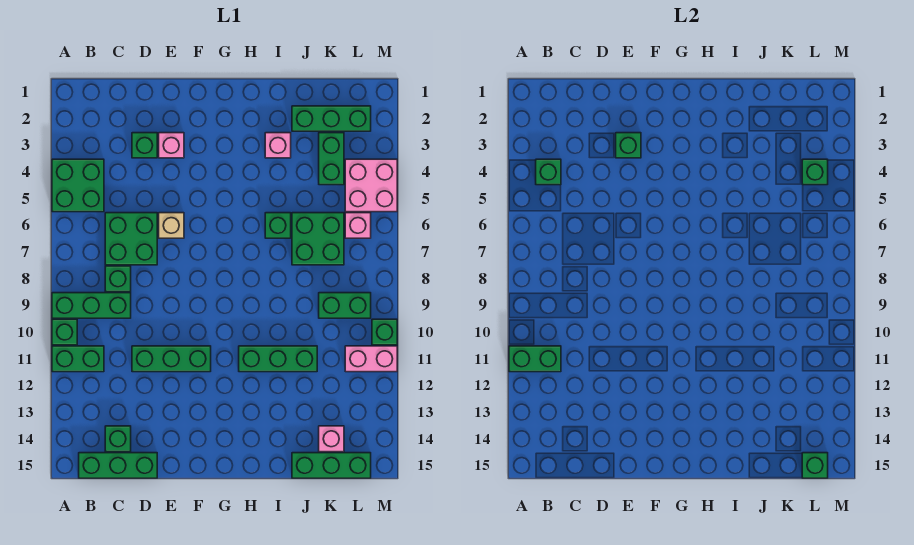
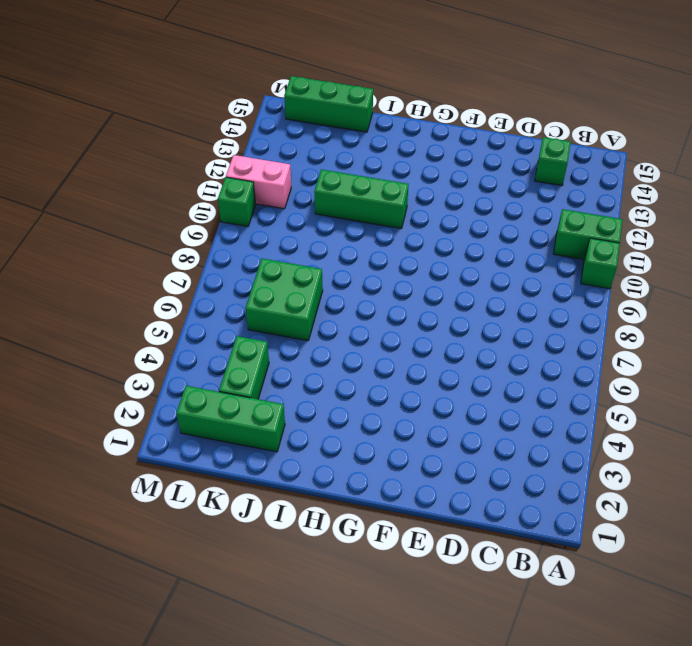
none -> green 2x2 brick [52,159,104,212]
none -> green 1x3 brick [52,293,131,318]
none -> green 1x3 brick [79,453,157,478]
none -> green 2x2 brick [105,213,157,265]

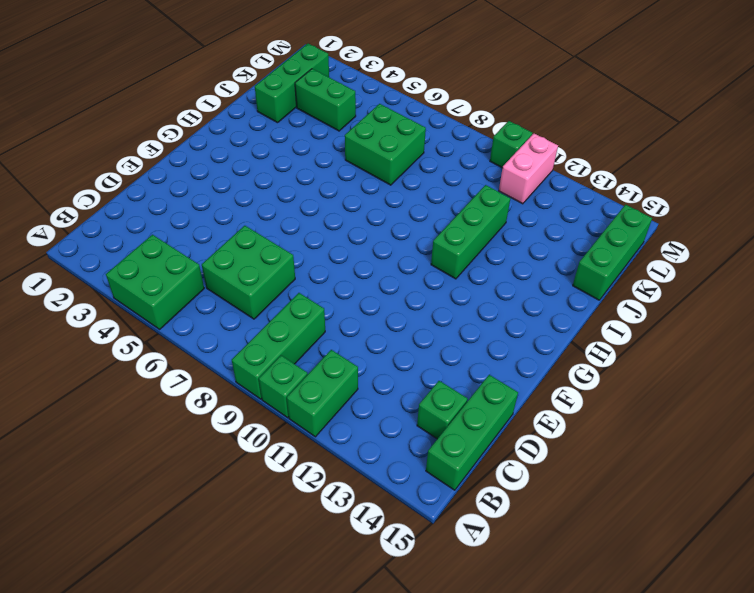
none -> green 1x1 brick [105,266,131,292]
none -> green 1x1 brick [132,133,157,158]
none -> green 1x3 brick [132,346,211,372]
none -> pink 1x1 brick [159,133,184,158]

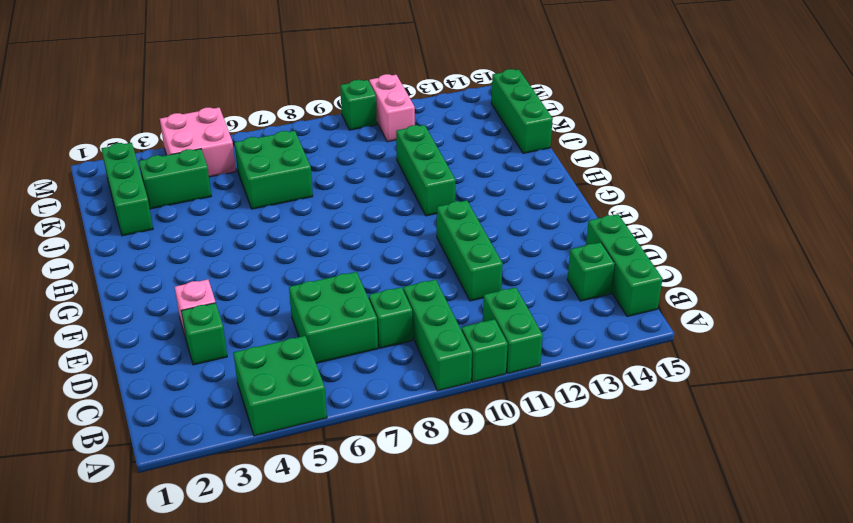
none -> tan 1x1 brick [159,213,184,238]
none -> pink 1x1 brick [265,133,291,158]
none -> green 1x1 brick [265,213,291,238]
none -> green 1x2 brick [319,293,371,318]

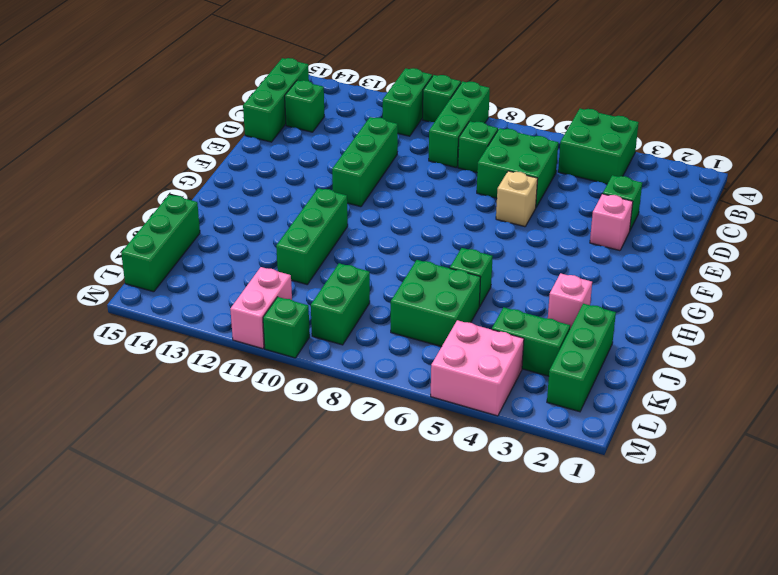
none -> pink 1x1 brick [319,426,344,452]
none -> pink 1x1 brick [345,213,371,238]
none -> green 1x2 brick [509,346,561,372]
none -> green 1x1 brick [536,159,561,185]

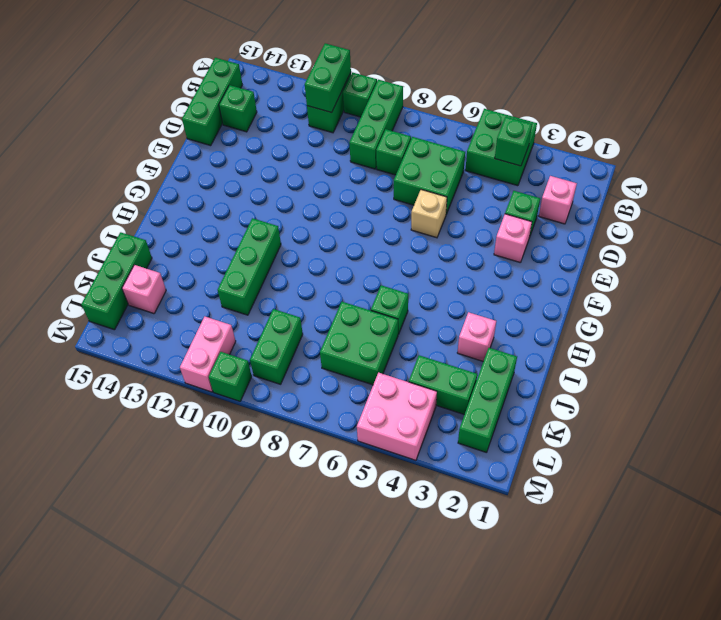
pink 1x1 brick [539,176,577,224] -> pink 1x1 brick moved to [345,213,371,238]
none -> green 1x3 brick [132,346,211,372]
none -> green 1x1 brick [616,133,641,158]
none -> green 1x1 brick [802,159,828,185]
none -> green 1x1 brick [802,453,828,478]

